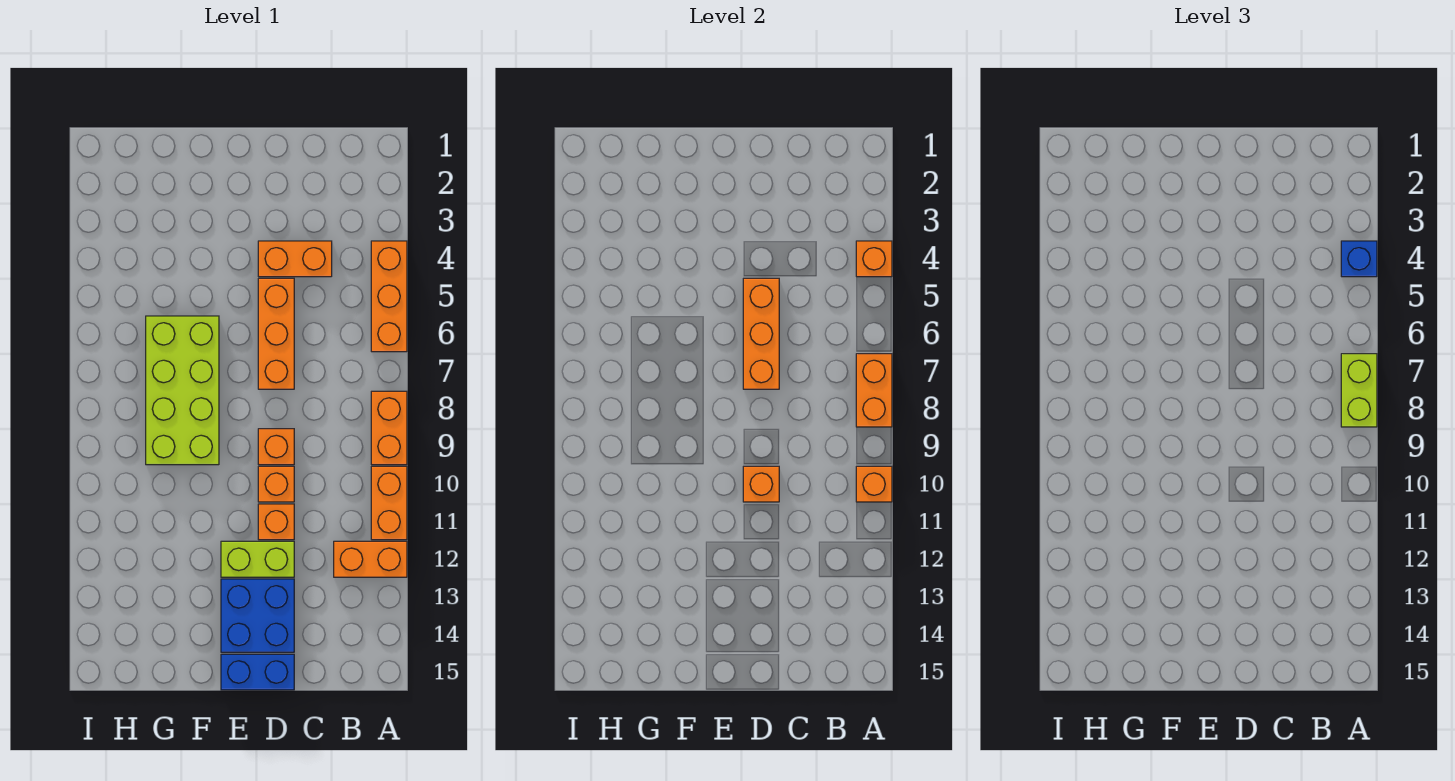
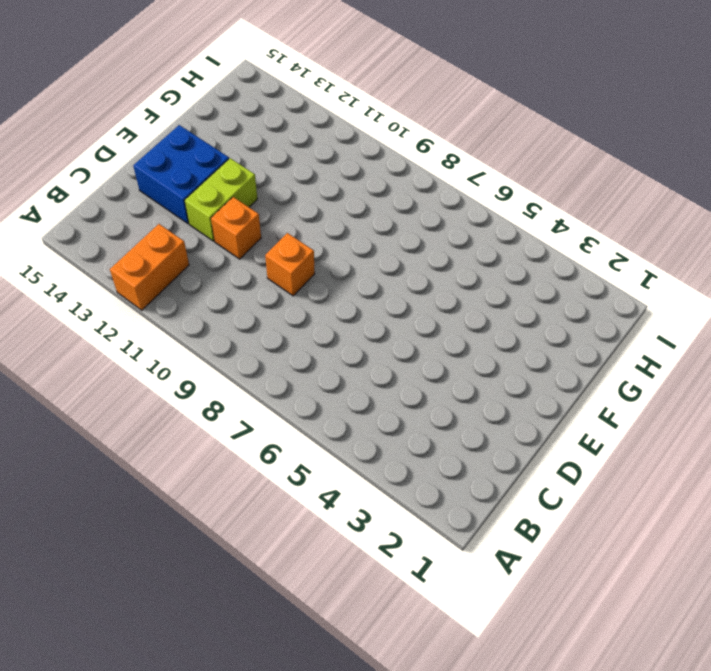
none -> orange 1x3 brick [371,241,407,352]
none -> orange 1x2 brick [371,391,407,465]
none -> orange 1x2 brick [371,466,407,540]

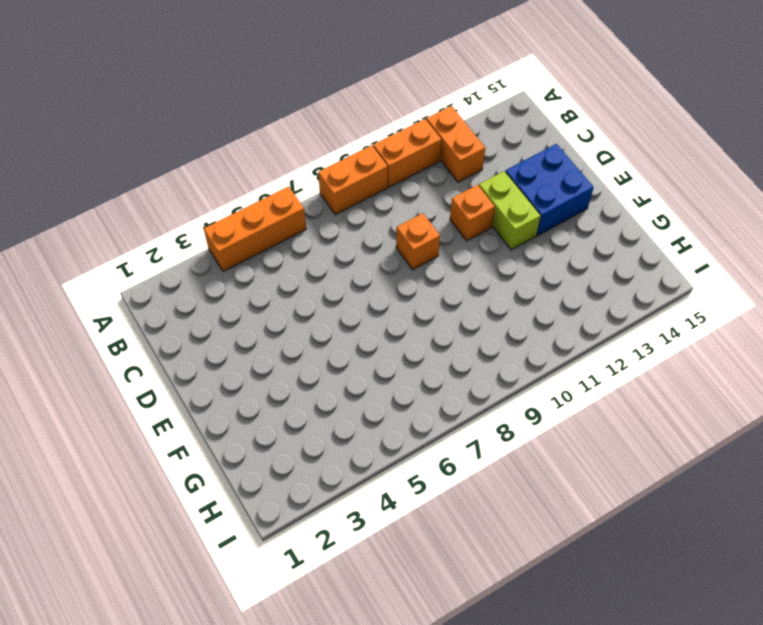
none -> orange 1x2 brick [258,241,332,277]
none -> orange 1x3 brick [258,278,294,389]
none -> orange 1x1 brick [258,466,294,502]

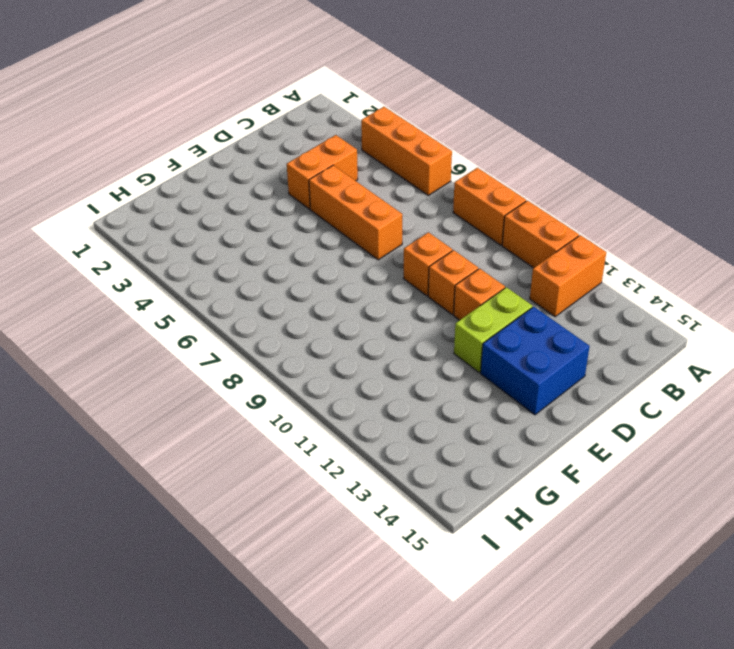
none -> blue 1x2 brick [221,654,294,690]
none -> lime 2x4 brick [146,316,219,465]
none -> orange 1x1 brick [856,241,892,277]

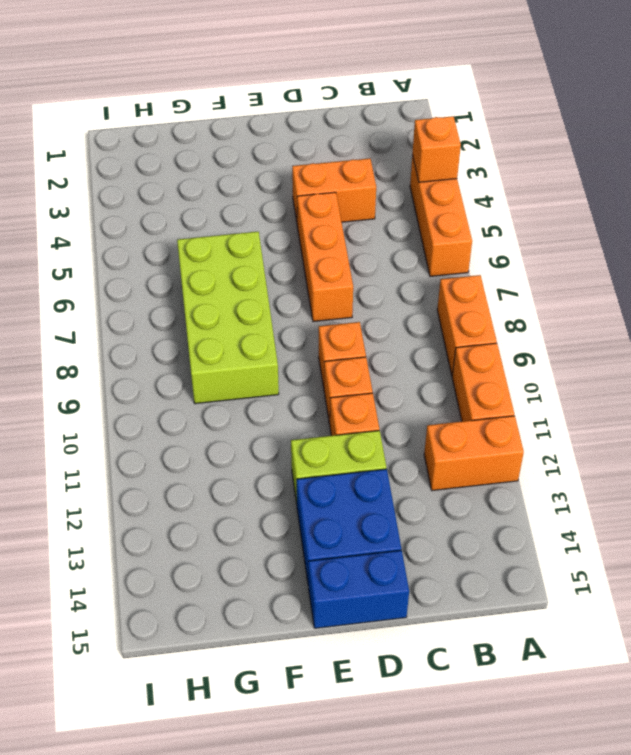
none -> orange 1x2 brick [856,354,892,427]
none -> orange 1x1 brick [856,466,892,502]
none -> orange 1x3 brick [743,278,779,389]

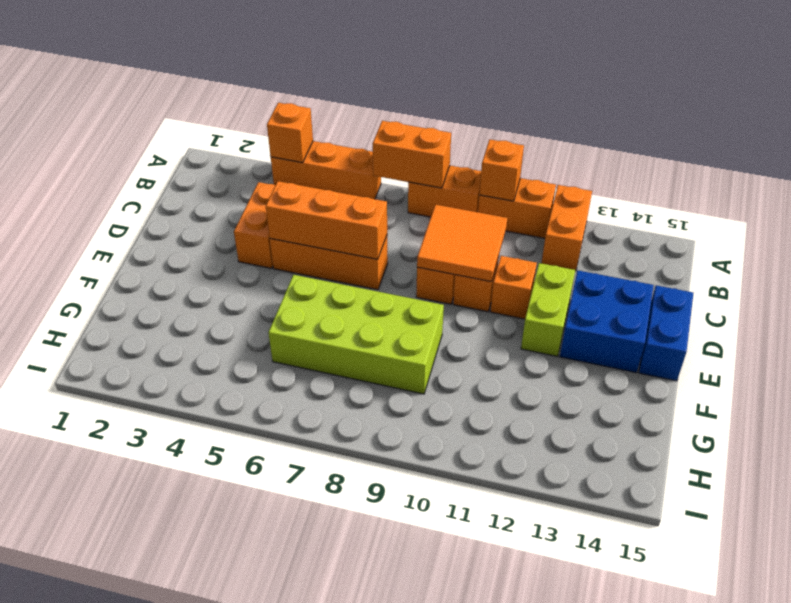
orange 2x2 tile [417,205,507,282] -> orange 1x1 brick [743,466,779,502]
none -> blue 1x1 brick [1341,241,1377,277]
none -> lime 1x2 brick [1341,354,1377,427]

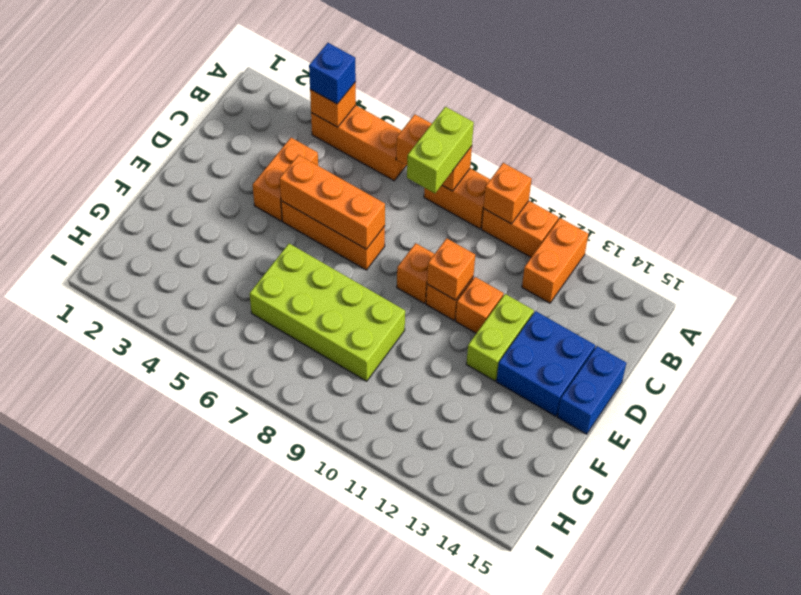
lime 1x2 brick [407,107,474,193] -> lime 1x2 brick turned to [1341,354,1377,427]

